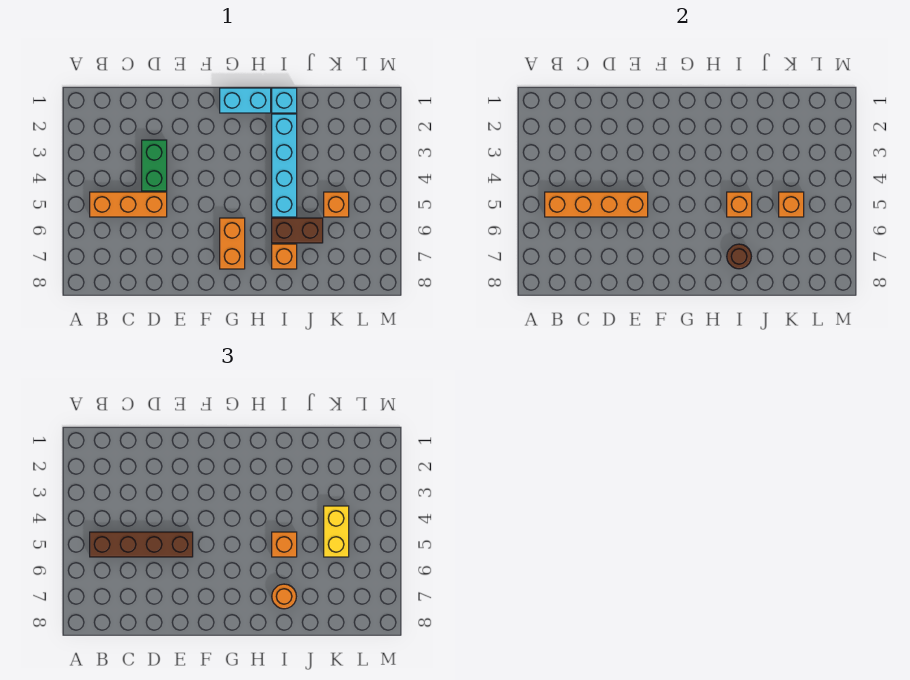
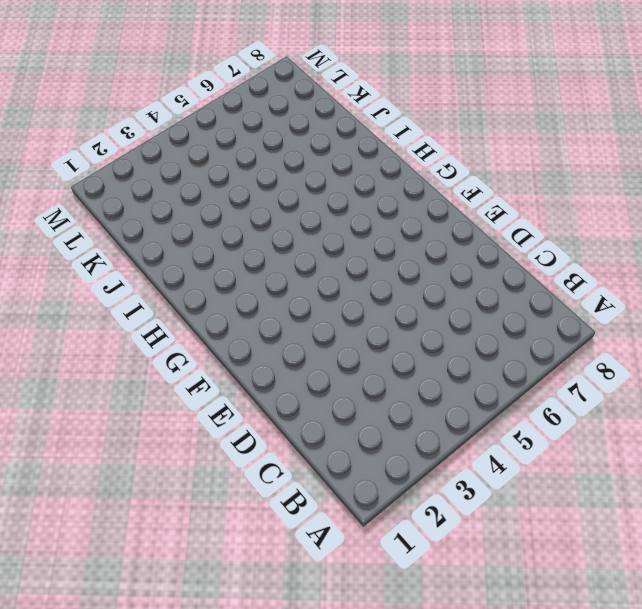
none -> orange 1x3 brick [90,192,167,217]
none -> green 1x2 brick [142,140,167,191]
none -> cyan 1x2 brick [220,88,271,113]

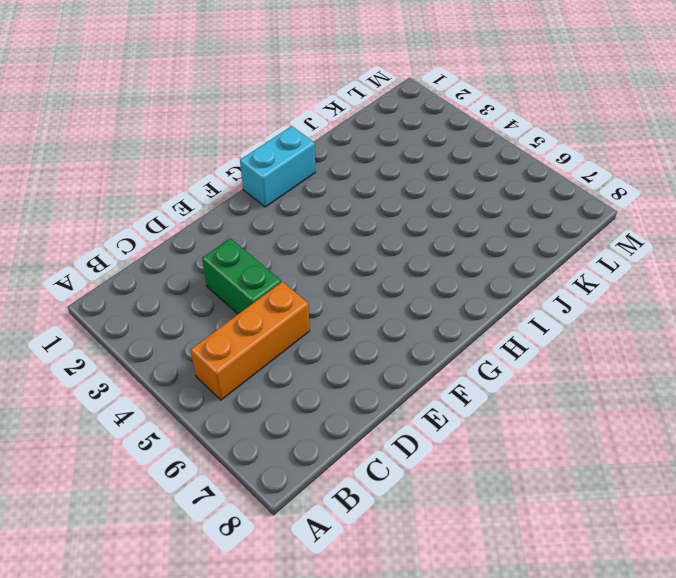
none -> orange 1x2 brick [220,218,245,269]
none -> cyan 1x1 brick [272,88,297,113]
none -> cyan 1x4 brick [272,114,297,217]

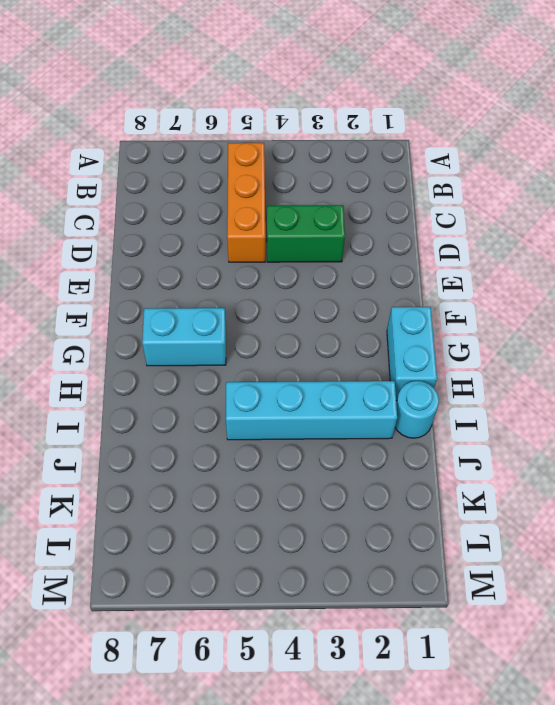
cyan 1x2 brick [142,308,226,366] -> orange 1x2 brick [220,218,245,269]
cyan 1x1 round brick [395,381,439,438] -> cyan 1x1 brick [272,88,297,113]
none -> brown 1x2 brick [272,218,323,243]
none -> orange 1x1 brick [272,244,297,269]
none -> orange 1x1 brick [324,192,349,217]

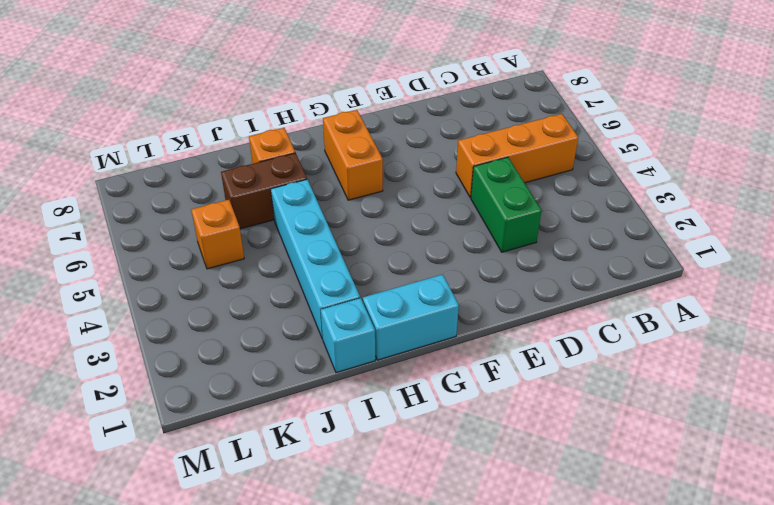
none -> orange 1x4 brick [545,192,648,217]
none -> orange 1x1 brick [727,192,752,217]
none -> brown 1x1 round brick [727,244,751,269]

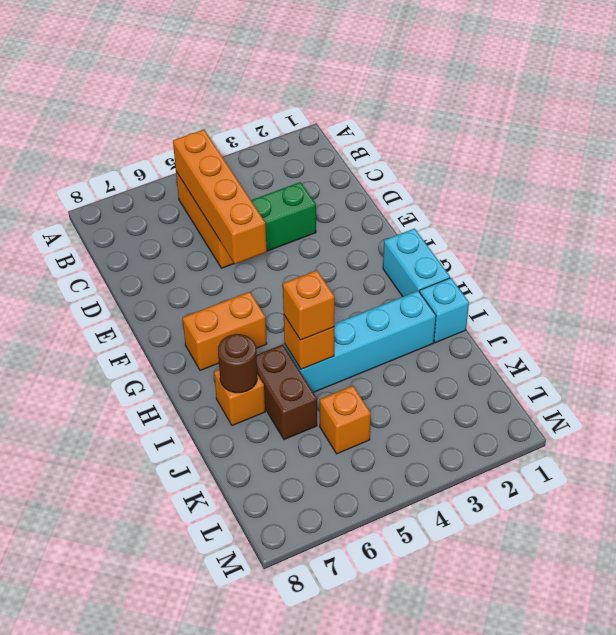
none -> orange 1x1 brick [779,192,804,217]
none -> brown 1x4 brick [90,532,193,557]
none -> orange 1x1 round brick [272,584,296,609]

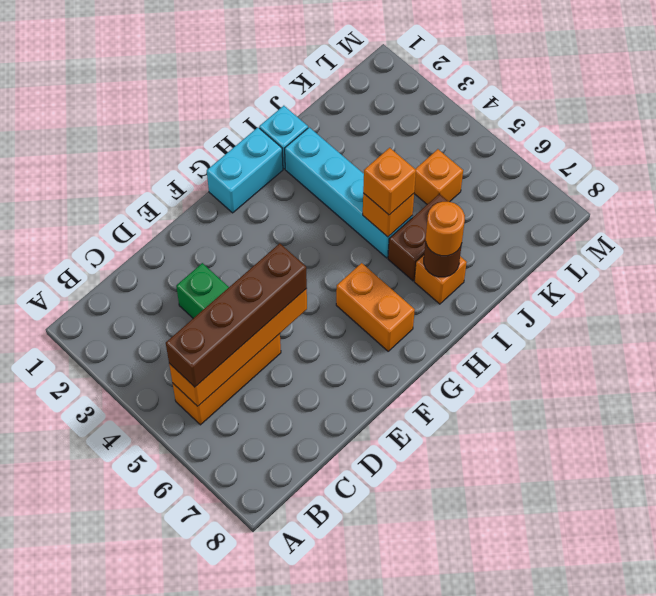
none -> orange 1x1 brick [779,192,804,217]
none -> yellow 1x2 brick [324,506,349,557]

